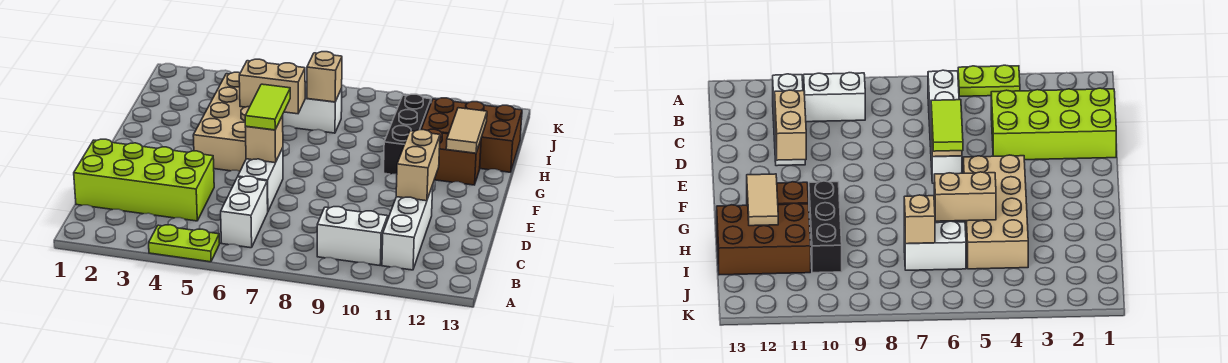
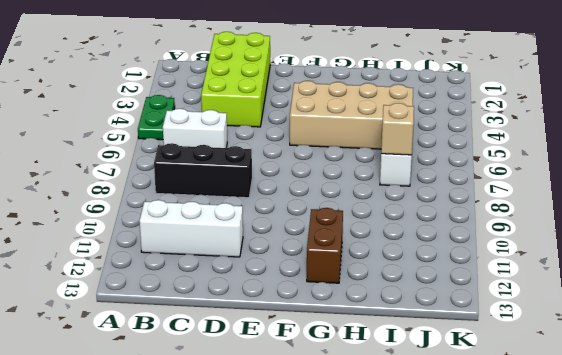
green 1x2 plate [138,95,175,140] -> lime 1x2 plate [149,225,220,262]
black 1x3 brick [154,143,252,198] -> black 1x3 brick moved to [384,94,431,174]
none -> white 1x2 brick [317,207,388,265]
none -> white 1x2 brick [238,148,283,211]
none -> brown 2x3 brick [421,98,522,172]

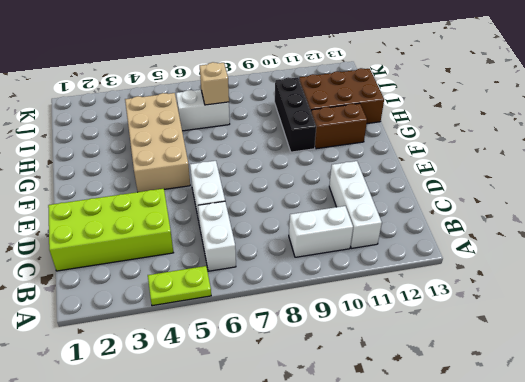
none -> tan 1x2 brick [396,130,440,201]
none -> tan 1x1 brick [245,116,283,163]
none -> tan 1x2 tile [446,108,487,153]

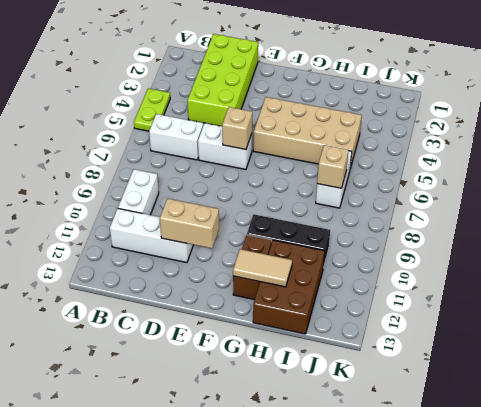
none -> tan 1x2 brick [239,59,305,114]
none -> lime 1x2 tile [245,84,290,130]

